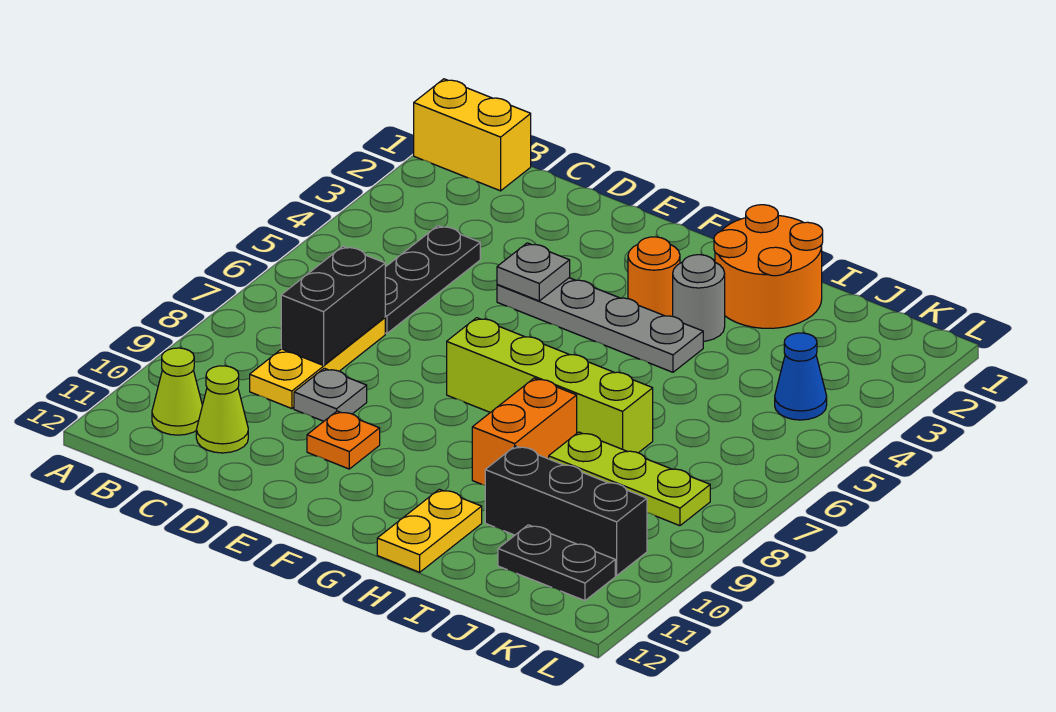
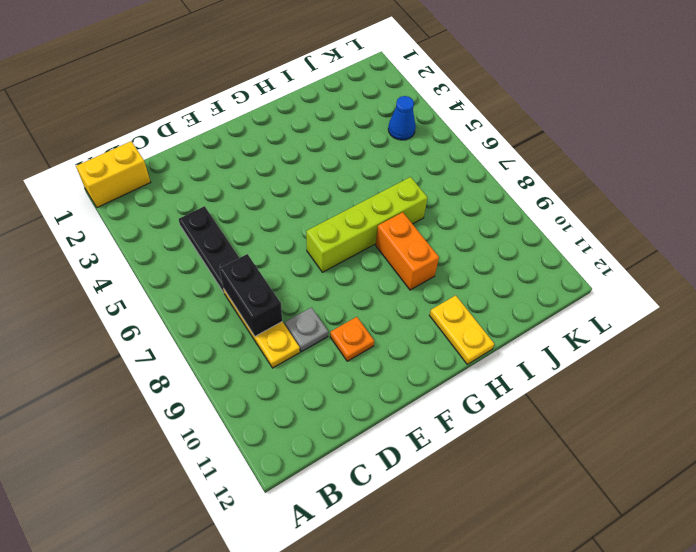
none -> lime 1x1 cone [152,348,202,435]
none -> lime 1x1 cone [196,366,248,453]
none -> grey 1x4 plate [497,278,703,372]

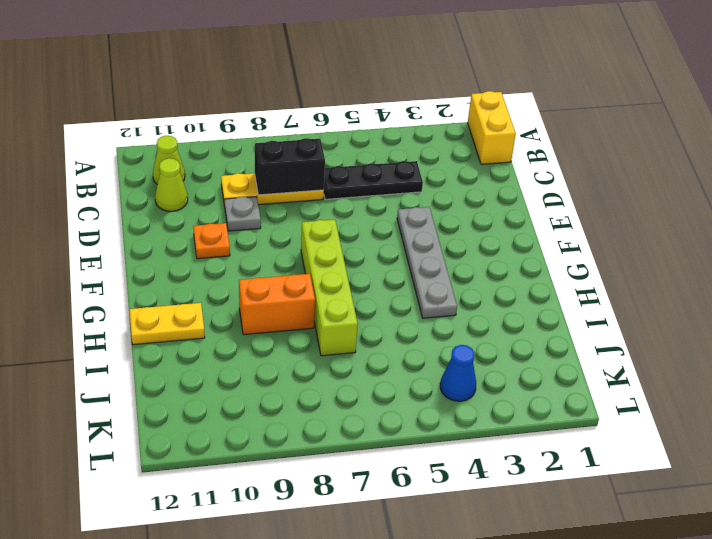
none -> orange 1x1 round brick [628,237,680,316]
none -> orange 2x2 round brick [714,205,823,328]
none -> grey 1x1 round brick [673,255,725,341]

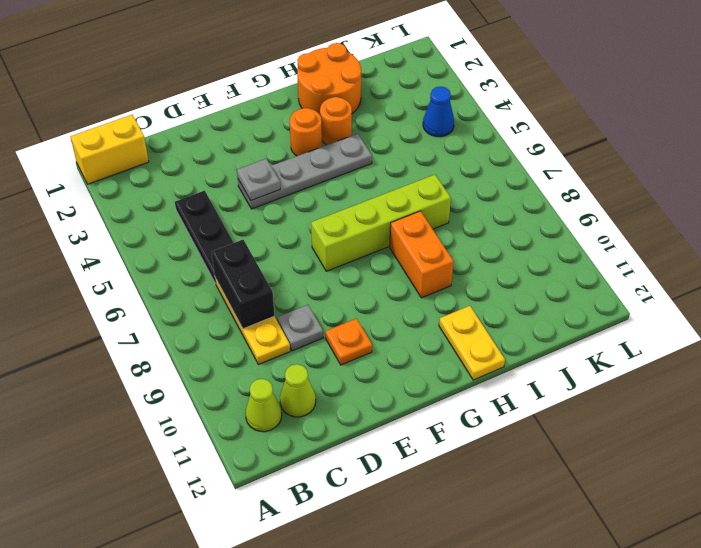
orange 1x1 round brick [320,97,352,145] -> grey 1x1 round brick [673,255,725,341]
none -> lime 1x3 plate [549,432,710,526]
none -> black 1x3 brick [485,446,647,576]
none -> black 1x2 plate [498,525,615,601]

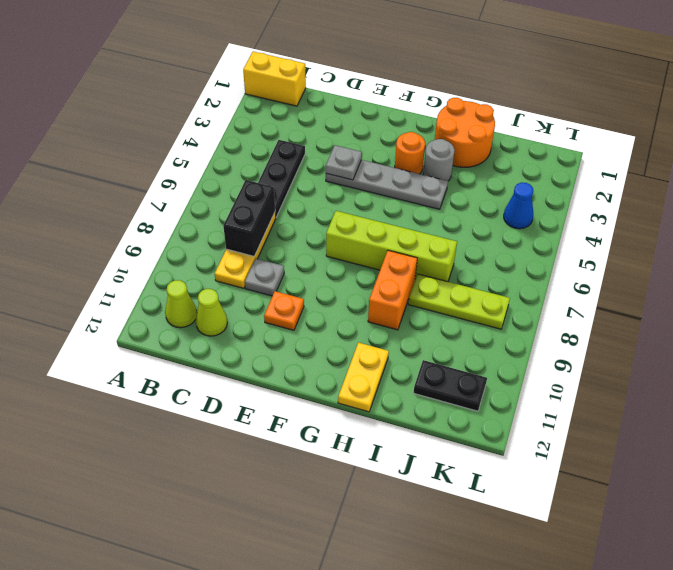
none -> black 1x3 brick [485,446,647,576]

